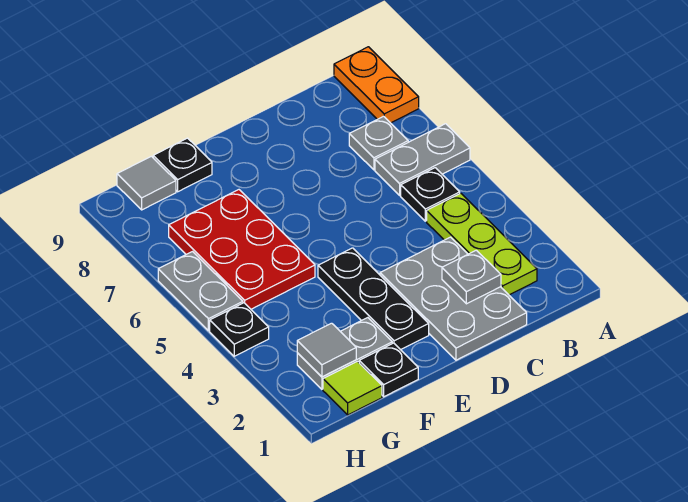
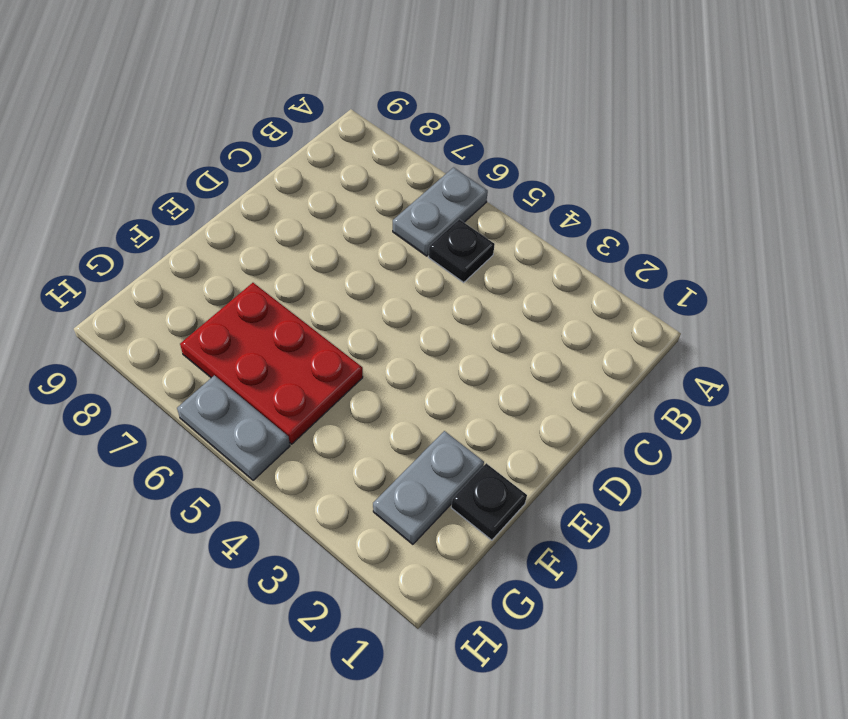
none -> orange 1x2 plate [334,47,419,123]
none -> lime 1x3 plate [427,193,537,295]
none -> grey 1x1 plate [349,116,408,170]

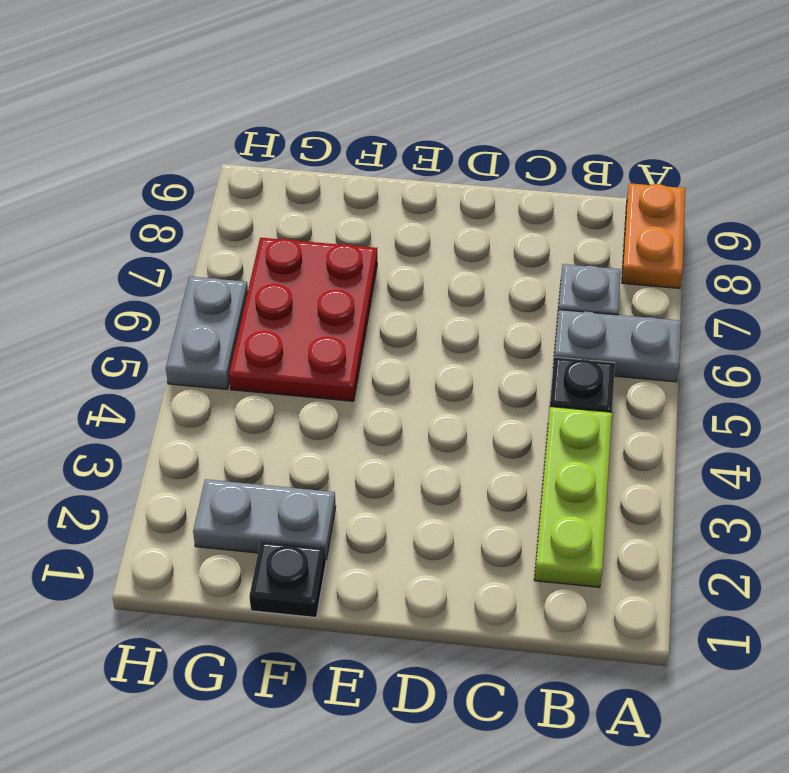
none -> grey 2x3 plate [380,237,527,360]
none -> black 1x3 plate [318,248,429,350]
none -> black 1x1 plate [153,138,212,192]

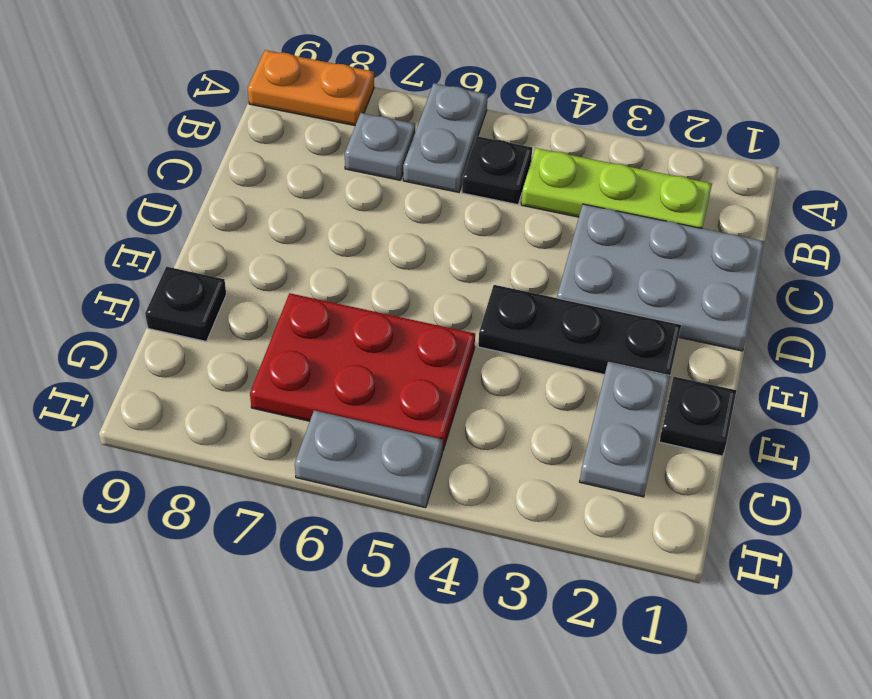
none -> lime 1x1 tile [323,361,382,415]
none -> grey 1x1 tile [117,156,176,210]
none -> black 1x1 plate [210,303,269,356]

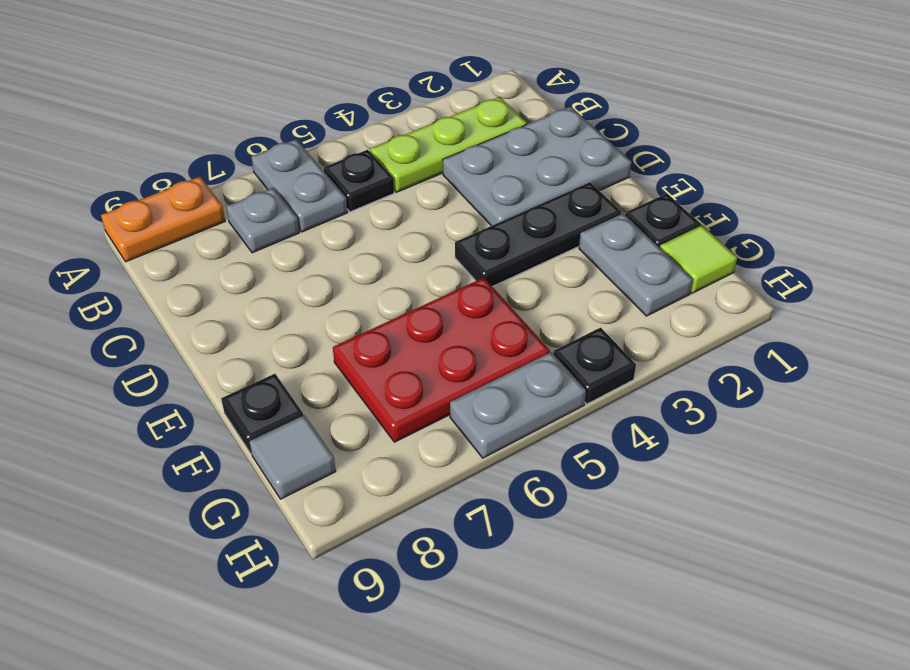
none -> grey 1x1 plate [442,250,501,304]
none -> grey 1x1 tile [297,323,356,377]

